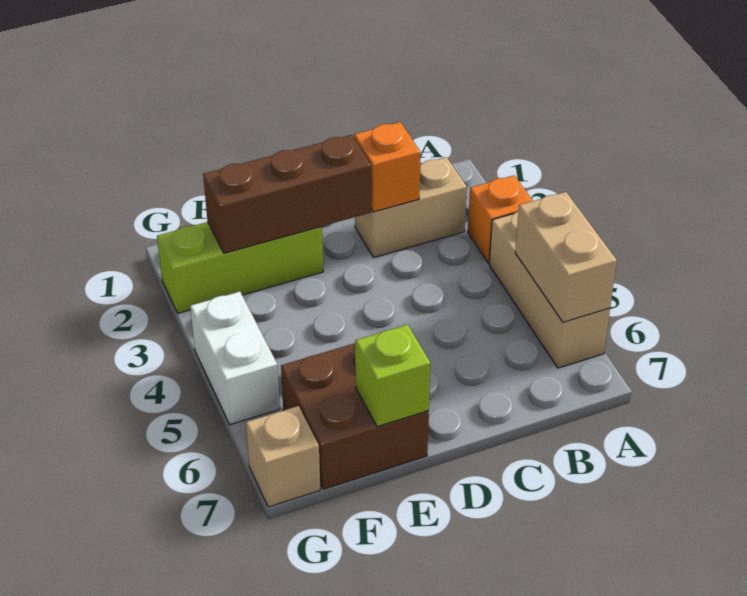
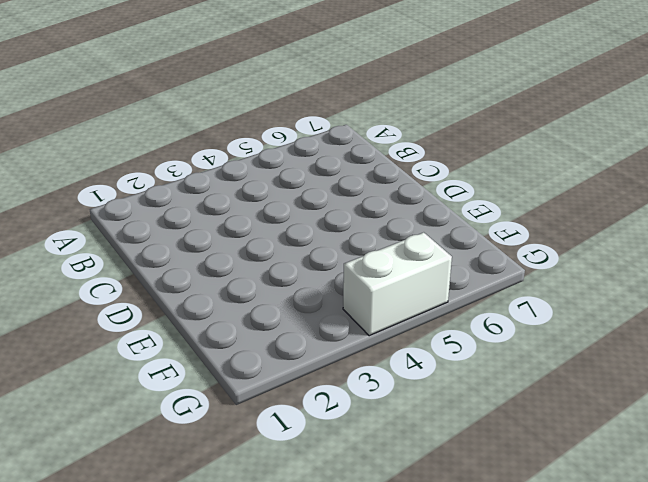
none -> orange 1x1 brick [468,175,533,263]
none -> tan 1x3 brick [489,212,610,368]

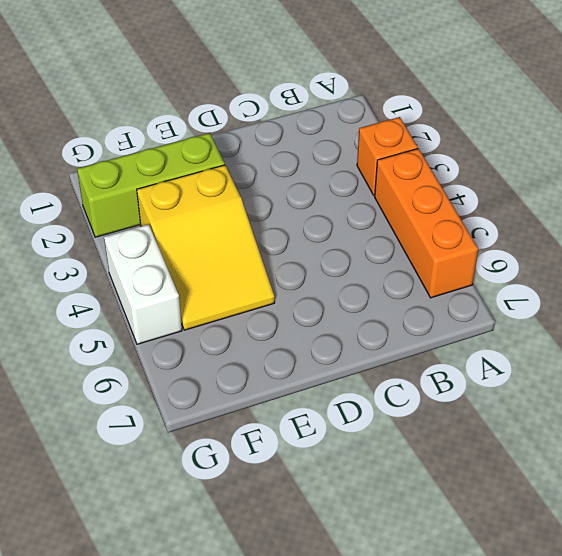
orange 1x3 brick [375,149,478,298] -> tan 1x3 brick [489,212,610,368]
yellow 2x3 slope [137,165,275,330] -> none
none -> tan 1x2 brick [355,157,467,258]
none -> brown 2x2 brick [281,343,429,489]

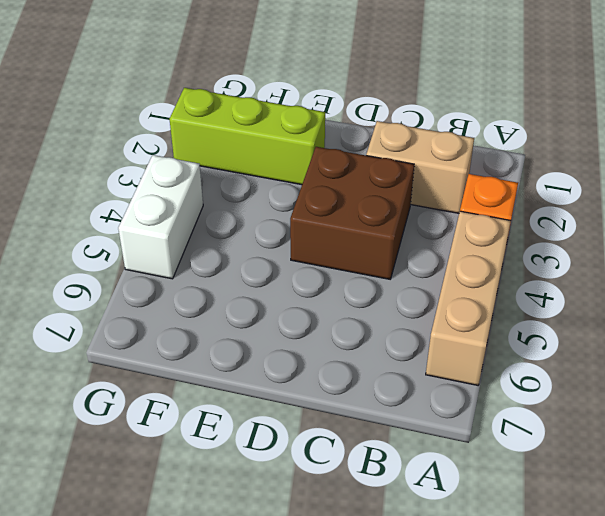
brown 2x2 brick [290,147,414,279] -> brown 2x2 brick moved to [281,343,429,489]
none -> tan 1x1 brick [246,406,320,507]
none -> tan 1x2 brick [515,192,617,322]

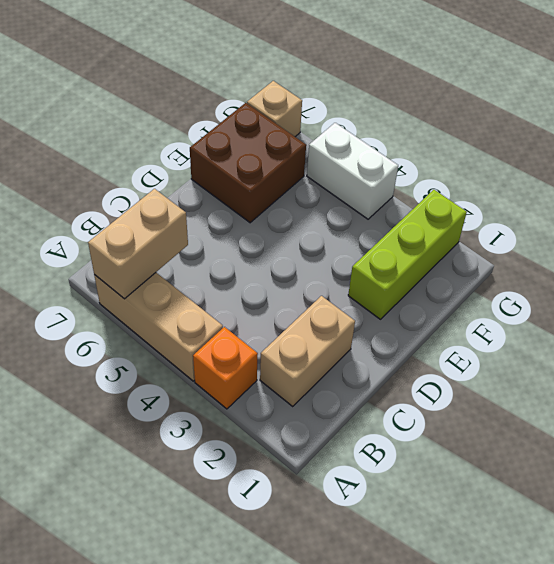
tan 1x2 brick [88,189,188,299] -> tan 1x2 brick turned to [515,192,617,322]
none -> orange 1x1 brick [354,122,420,212]
none -> brown 1x3 brick [203,135,371,253]

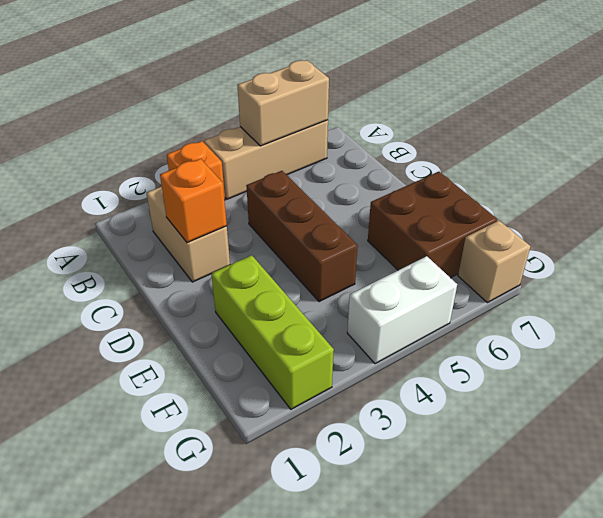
brown 1x3 brick [246,171,358,302] -> brown 1x3 brick moved to [203,135,371,253]
none -> lime 1x1 brick [355,325,430,427]

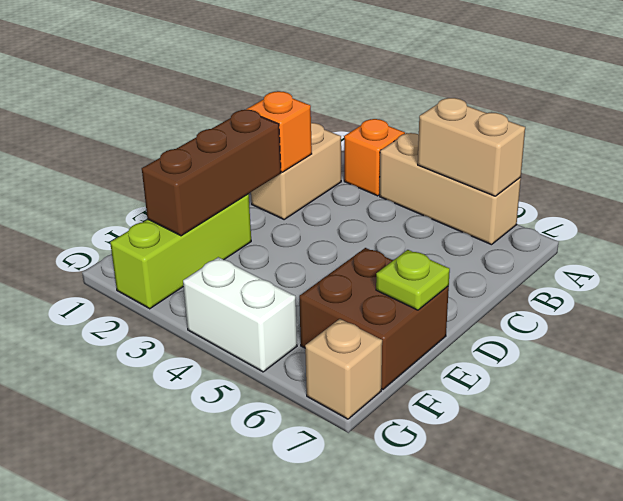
lime 1x1 plate [376,250,450,310] -> lime 1x1 brick [355,325,430,427]

